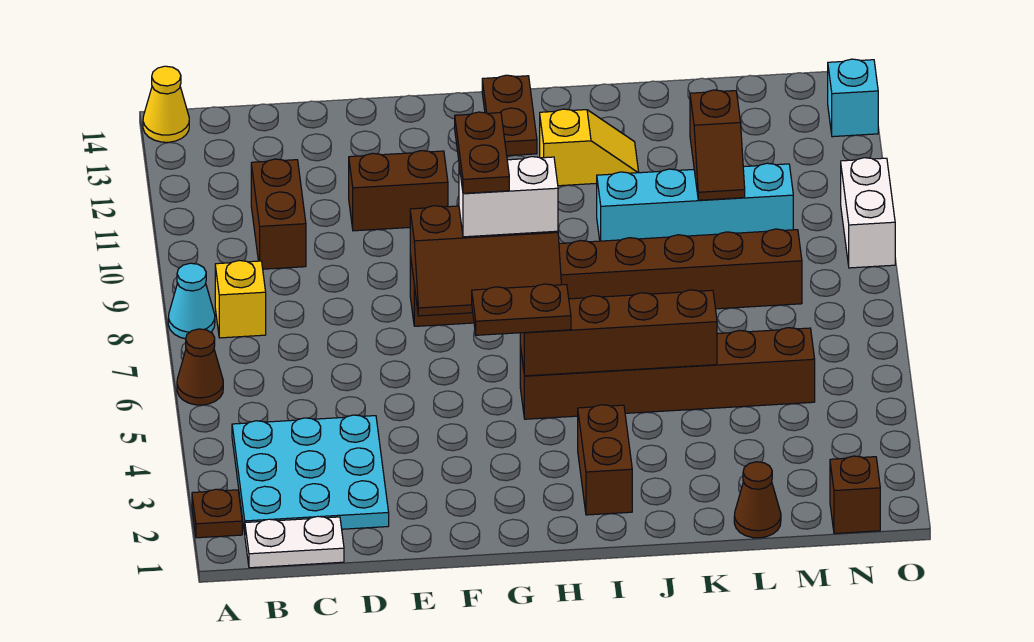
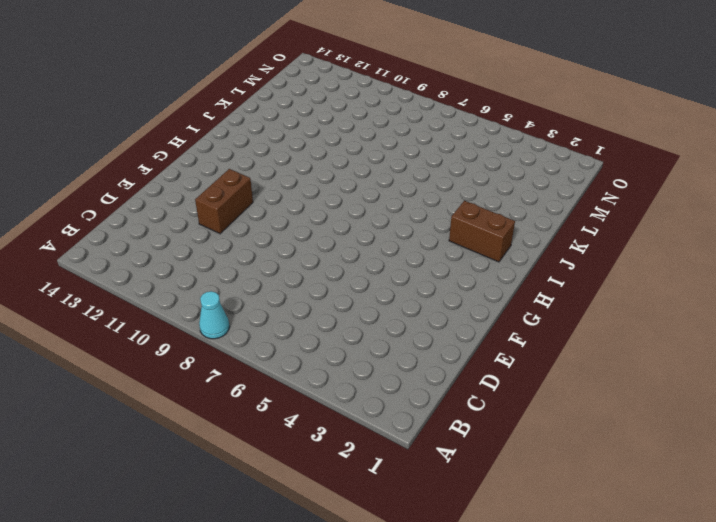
none -> brown 1x1 plate [192,489,242,538]
none -> brown 1x1 cone [177,329,223,405]
none -> yellow 1x1 cone [143,66,189,142]

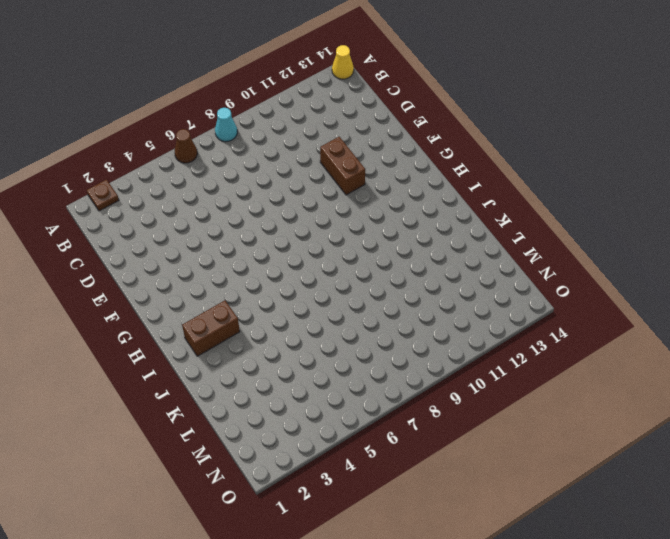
none -> white 1x2 plate [245,516,344,568]
none -> cyan 3x3 plate [232,415,389,533]
none -> yellow 1x1 brick [215,260,266,338]

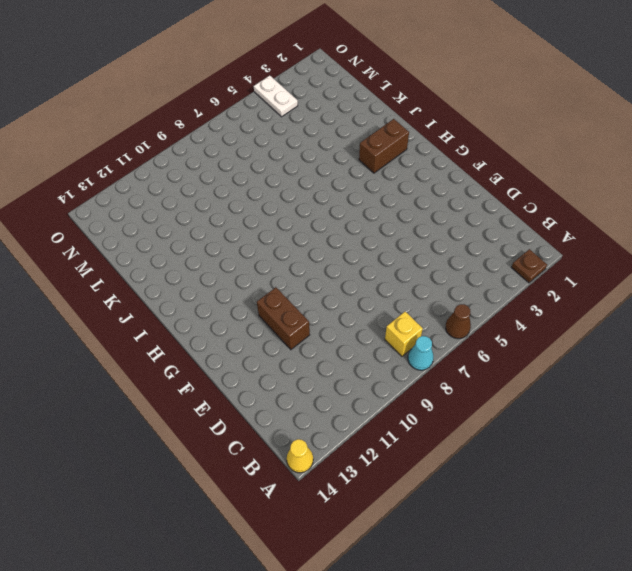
white 1x2 plate [254,76,298,117] -> white 1x2 plate moved to [245,516,344,568]
none -> cyan 3x3 plate [232,415,389,533]
none -> brown 1x2 brick [251,159,306,269]
none -> brown 1x8 brick [410,229,802,326]

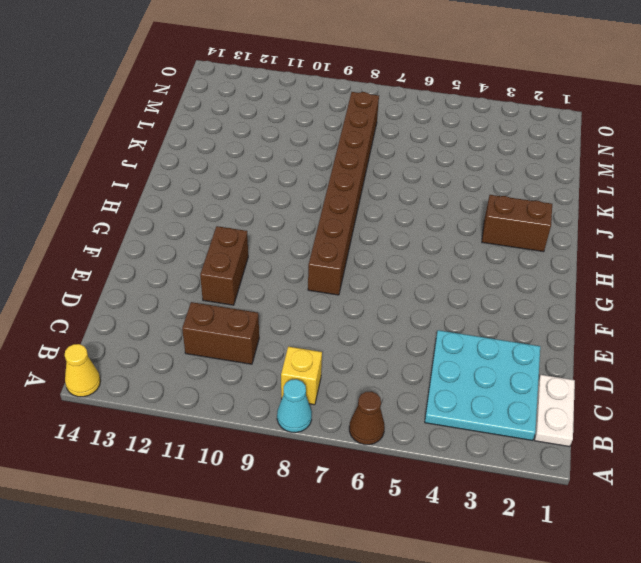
none -> brown 1x1 plate [192,489,242,538]
none -> brown 1x6 brick [520,328,815,419]
none -> brown 1x2 plate [482,75,537,156]

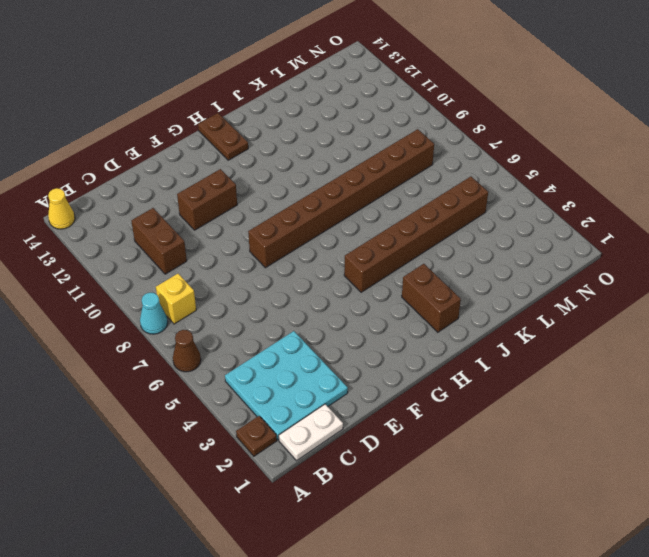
none -> yellow 1x2 slope [540,109,639,186]
none -> cyan 1x4 brick [597,163,793,241]
none -> brown 1x1 cone [734,462,781,538]

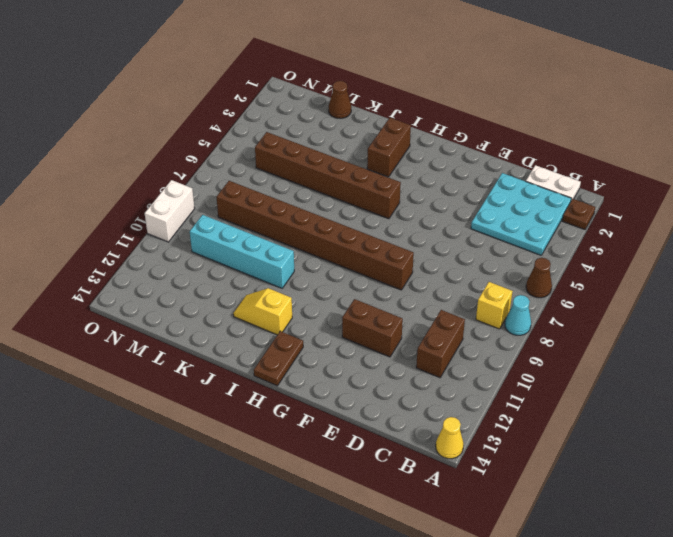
none -> brown 1x1 brick [830,456,880,534]
none -> cyan 1x1 brick [828,59,878,137]
none -> brown 2x3 slope [410,206,561,316]

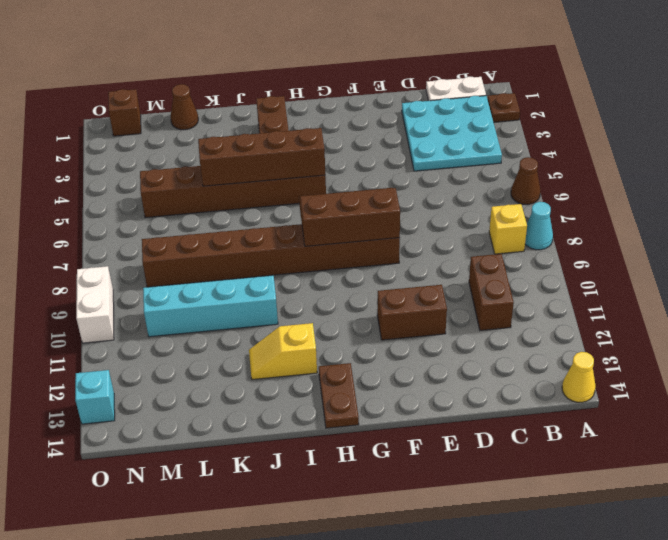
none -> brown 1x2 slope [690,90,745,200]
none -> brown 1x2 plate [472,284,571,335]
none -> white 1x2 brick [459,157,558,237]

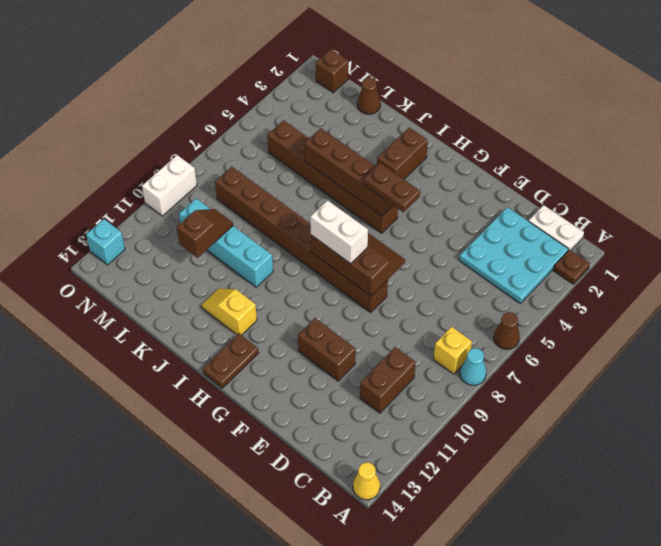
none -> brown 1x2 plate [455,112,509,193]

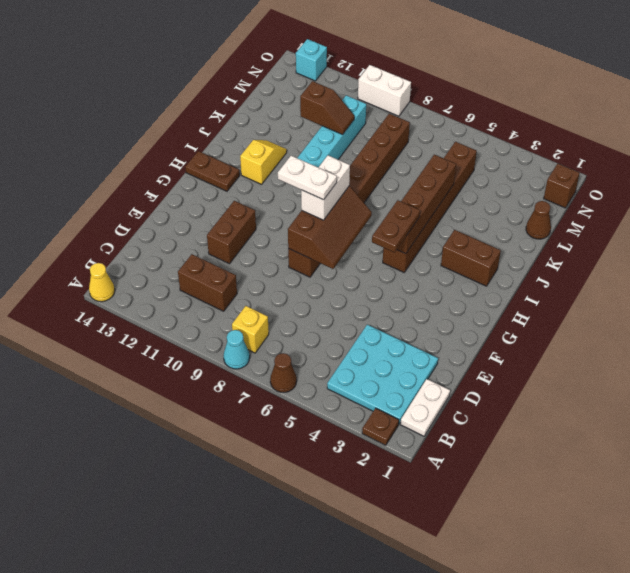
white 1x2 plate [278,156,337,200] -> brown 1x2 plate [455,112,509,193]

